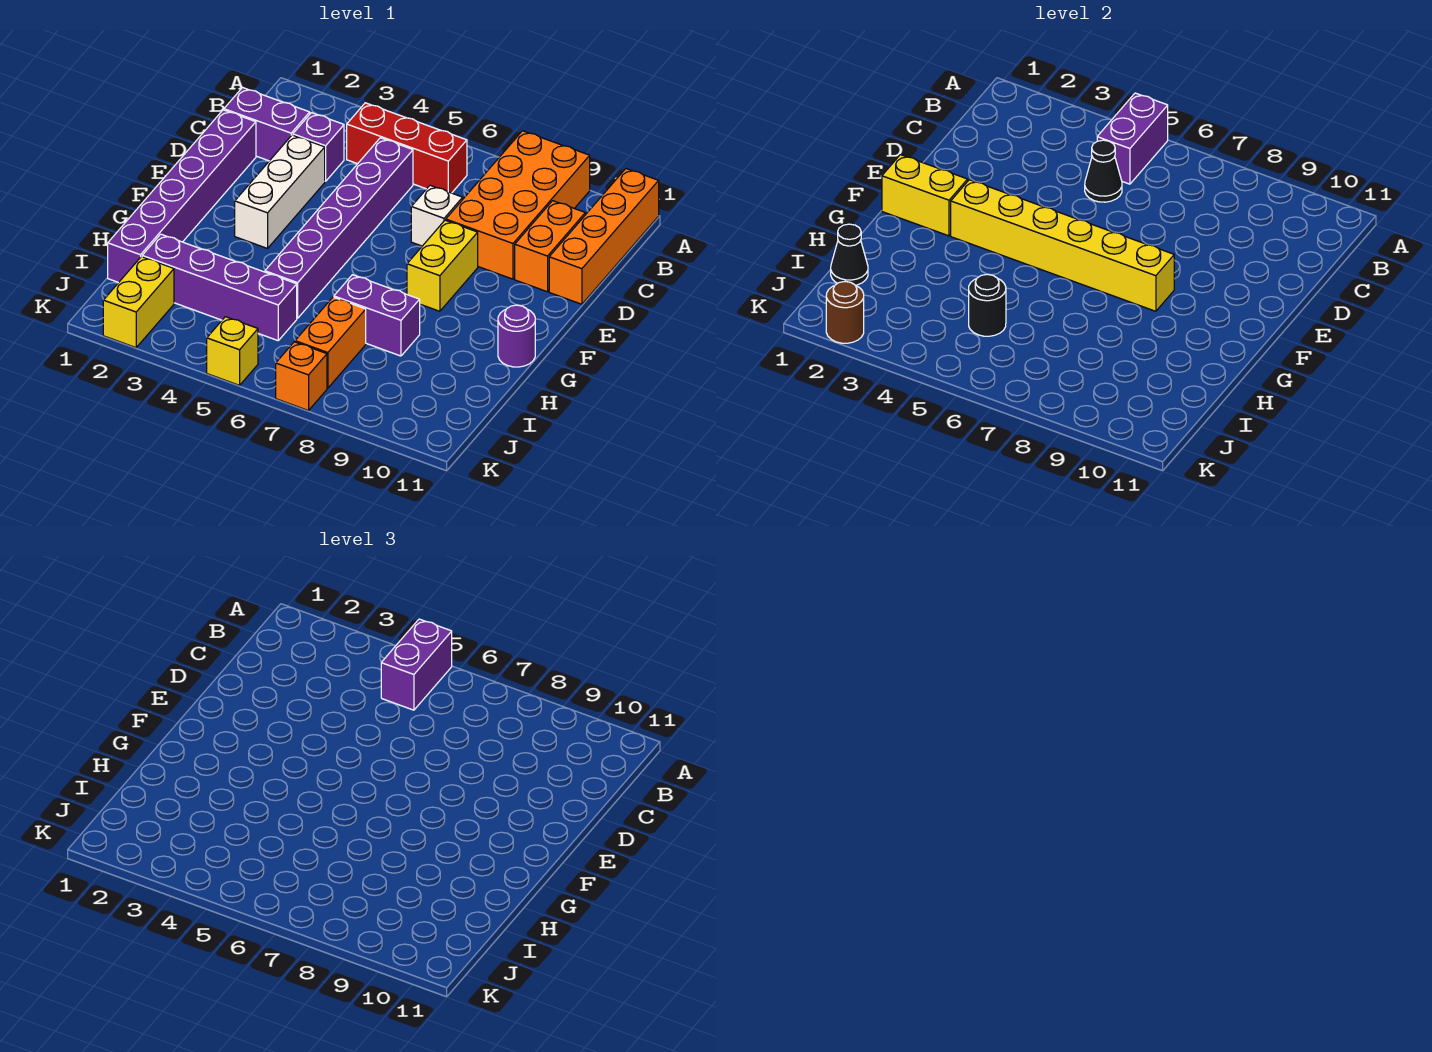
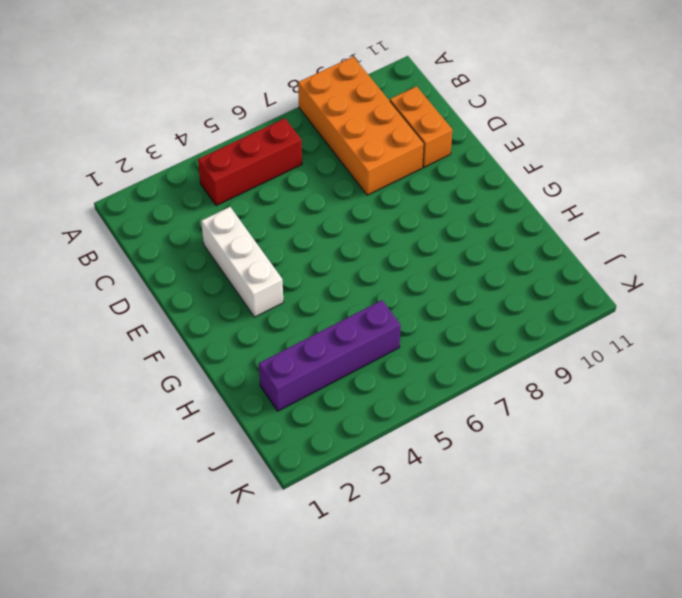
none -> orange 1x4 brick [549,169,659,304]
none -> purple 1x2 brick [224,88,310,161]
none -> purple 1x1 brick [293,113,344,181]

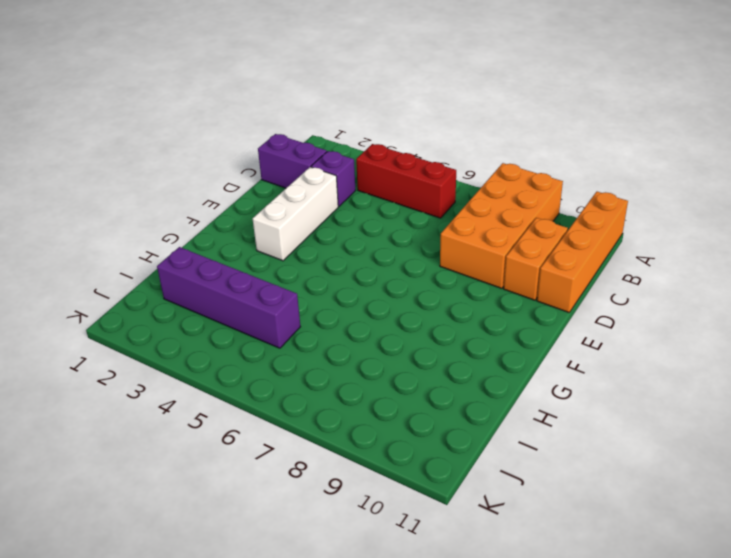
none -> purple 1x6 brick [265,138,413,318]
none -> purple 1x6 brick [108,110,256,283]
none -> white 1x1 brick [411,185,463,246]

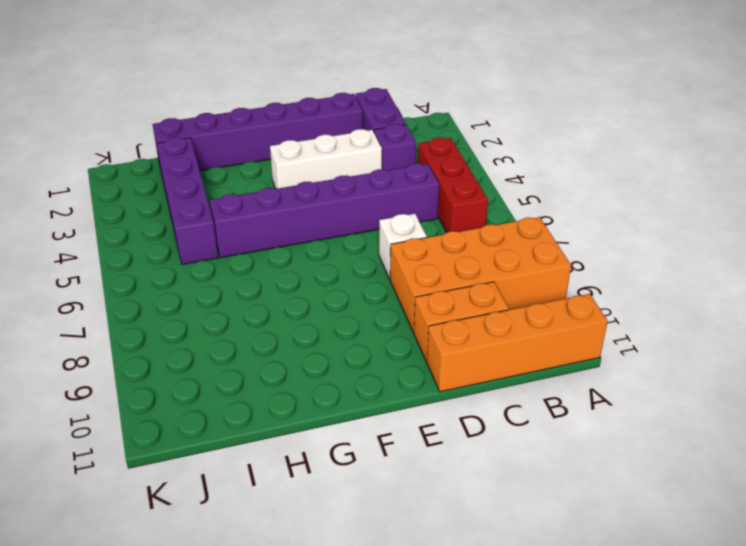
none -> yellow 1x2 brick [407,220,478,311]
none -> purple 1x1 round brick [498,305,535,367]
none -> purple 1x2 brick [334,275,420,356]

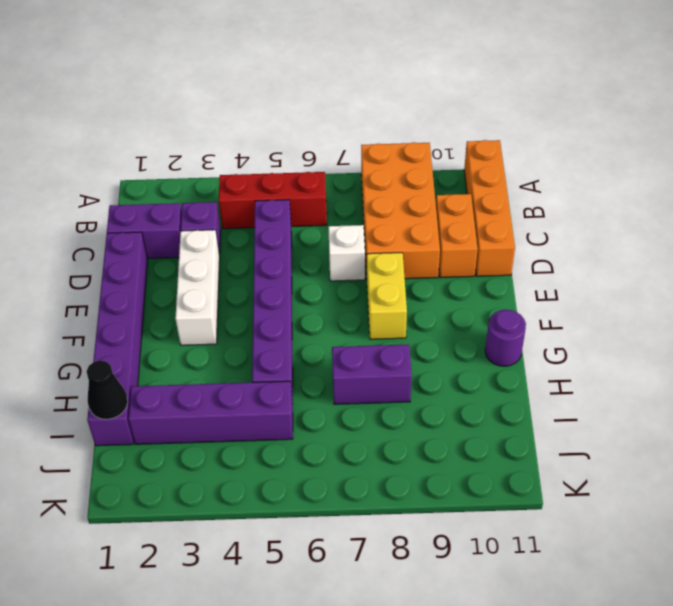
none -> orange 1x2 brick [295,297,366,388]
none -> yellow 1x2 brick [103,257,174,348]
none -> yellow 1x1 brick [207,317,258,385]

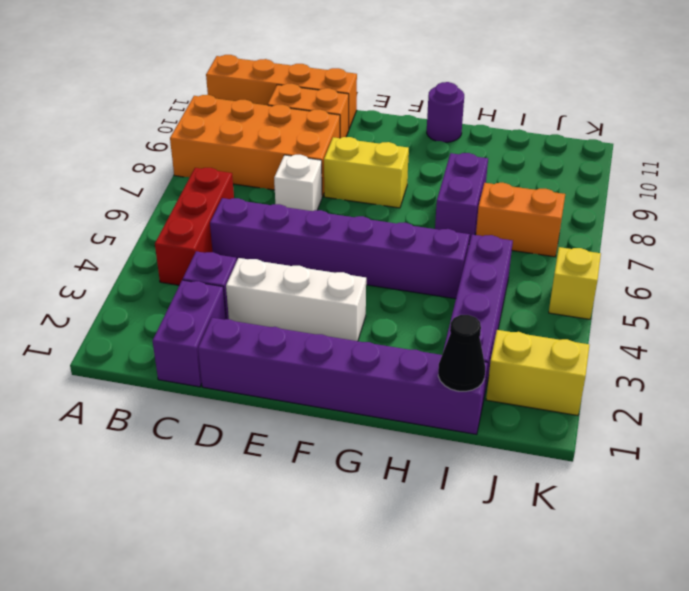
none -> orange 1x1 brick [276,342,327,411]
none -> purple 1x2 brick [1097,93,1168,184]
none -> black 1x1 cone [1085,140,1122,202]

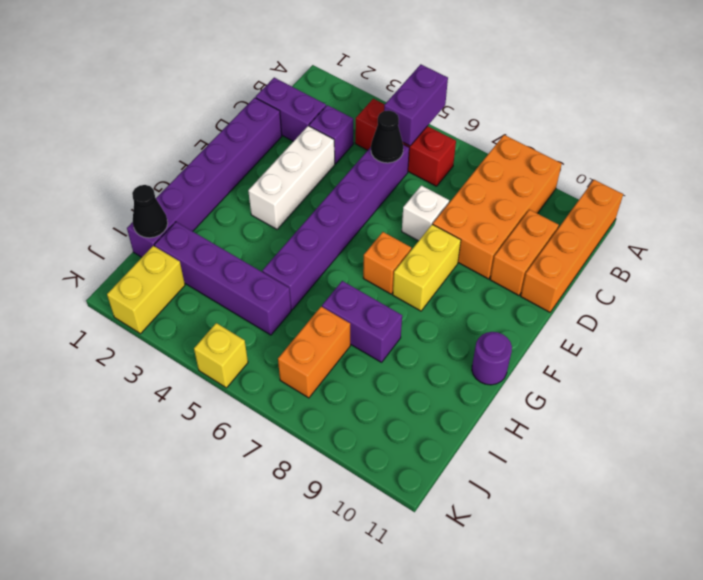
orange 1x1 brick [363,232,411,294] -> orange 1x1 brick moved to [276,342,327,411]
none -> yellow 1x2 brick [882,155,968,236]
none -> yellow 1x6 brick [951,180,1174,311]
none -> black 1x1 round brick [969,274,1006,336]

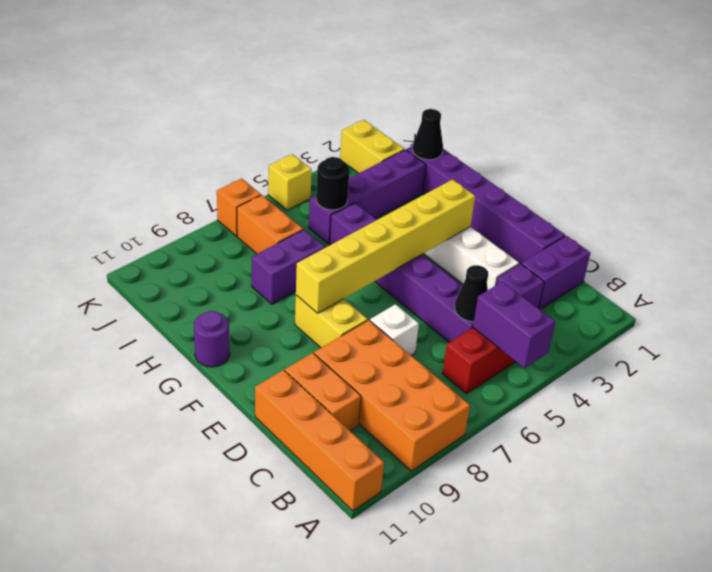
none -> yellow 1x2 brick [882,155,968,236]
none -> brown 1x1 round brick [826,282,864,343]
none -> purple 1x2 brick [381,619,452,710]

